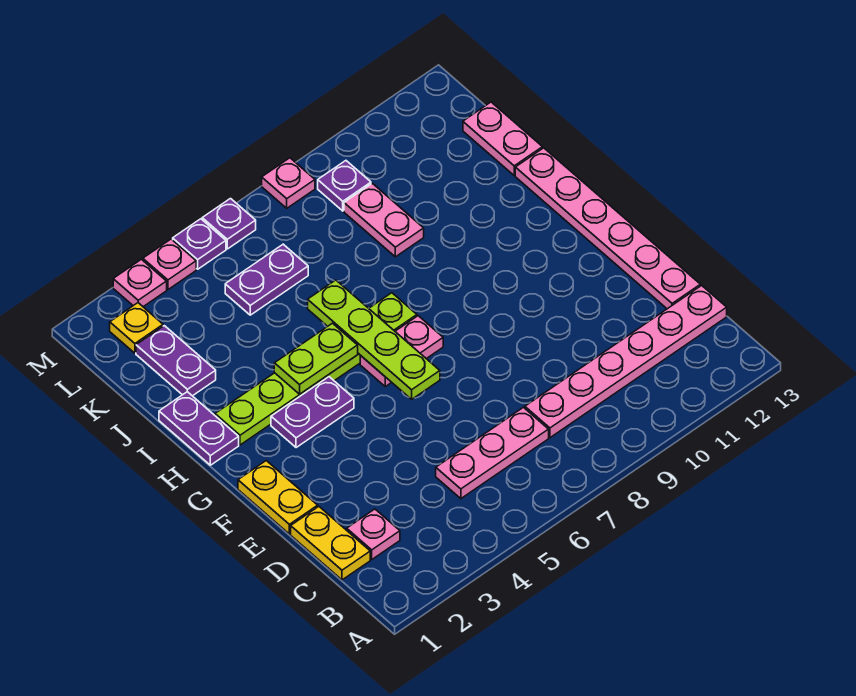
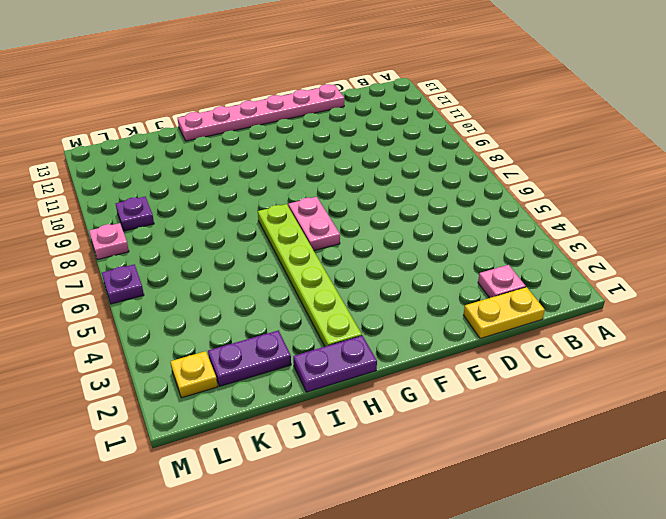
none -> pink 1x3 plate [436,407,549,499]
none -> pink 1x6 plate [525,285,727,438]
none -> yellow 1x2 plate [238,461,318,534]

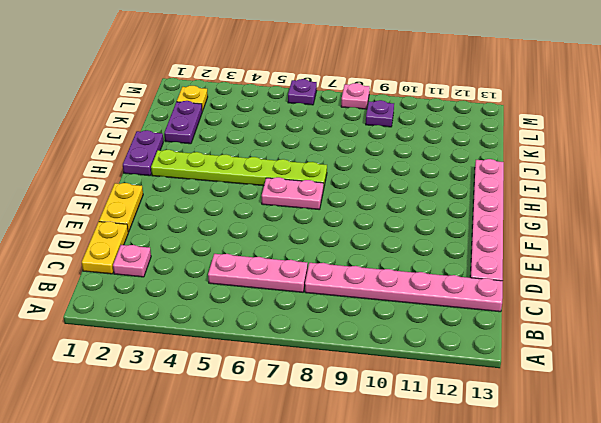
none -> purple 1x2 plate [271,377,354,448]
none -> pink 1x2 plate [344,183,424,257]
none -> pink 1x2 plate [463,102,542,175]

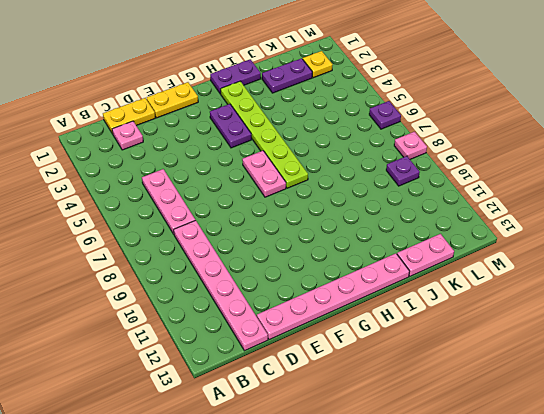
none -> pink 1x2 plate [344,183,424,257]
none -> purple 1x2 plate [225,244,308,315]
none -> pink 1x1 plate [113,259,167,307]

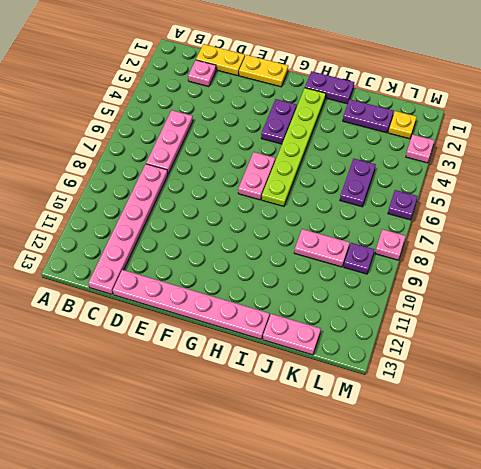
none -> pink 1x1 plate [143,239,196,290]
none -> purple 1x1 plate [173,219,226,269]
none -> lime 1x4 plate [308,280,440,399]

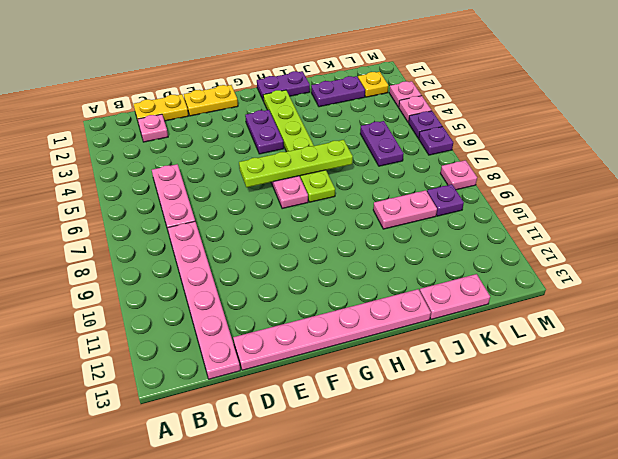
none -> lime 1x2 plate [274,323,358,394]

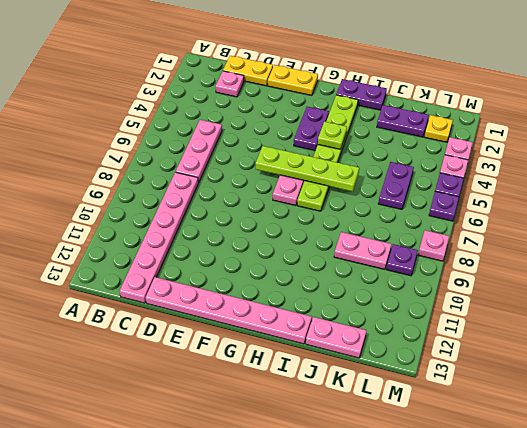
lime 1x1 plate [318,122,347,150] -> lime 1x2 plate [274,323,358,394]

